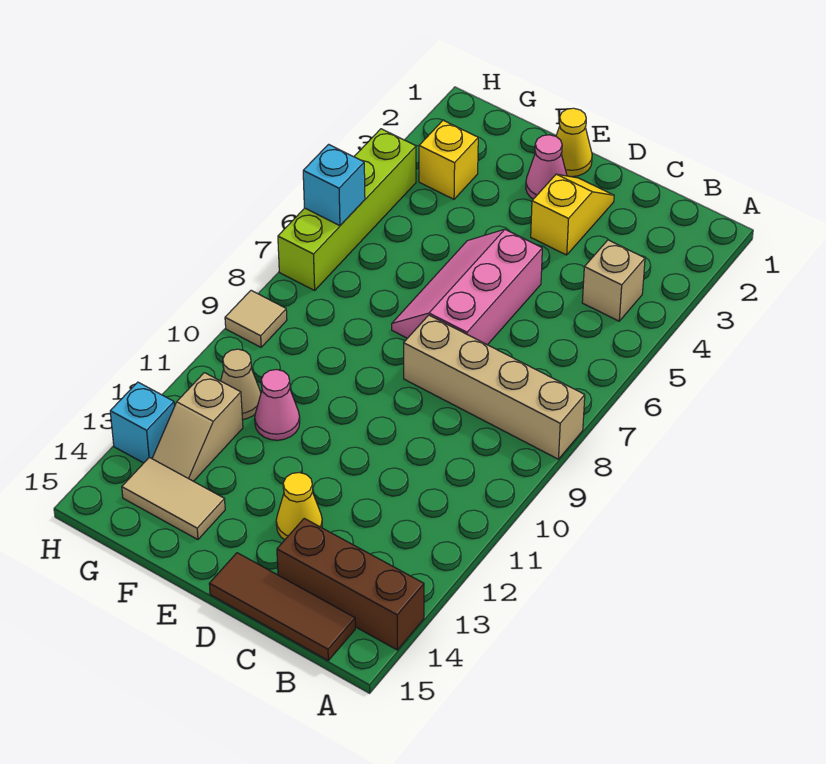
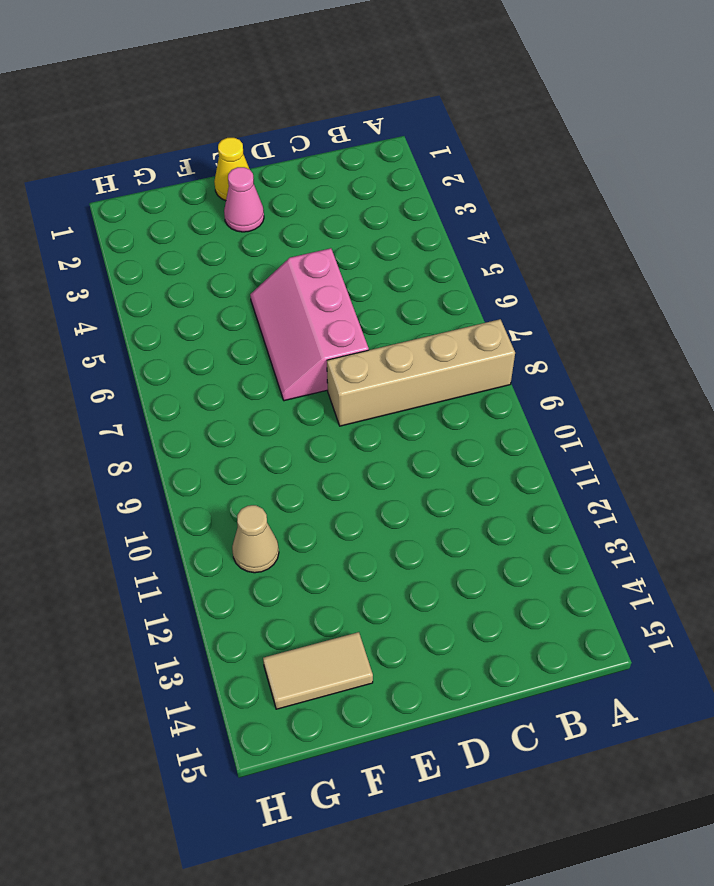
none -> brown 1x3 brick [277,518,424,650]
none -> tan 1x1 brick [582,240,645,321]
none -> brown 1x3 tile [209,553,355,660]

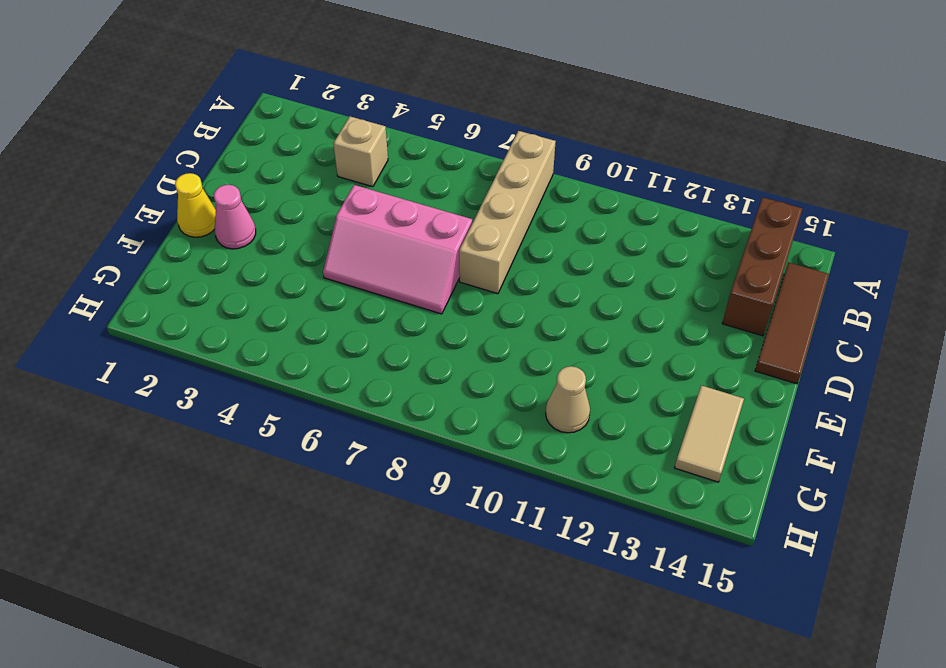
none -> yellow 1x2 slope [531,174,614,255]
none -> yellow 1x1 cone [276,473,322,540]
none -> pink 1x1 cone [255,370,300,440]

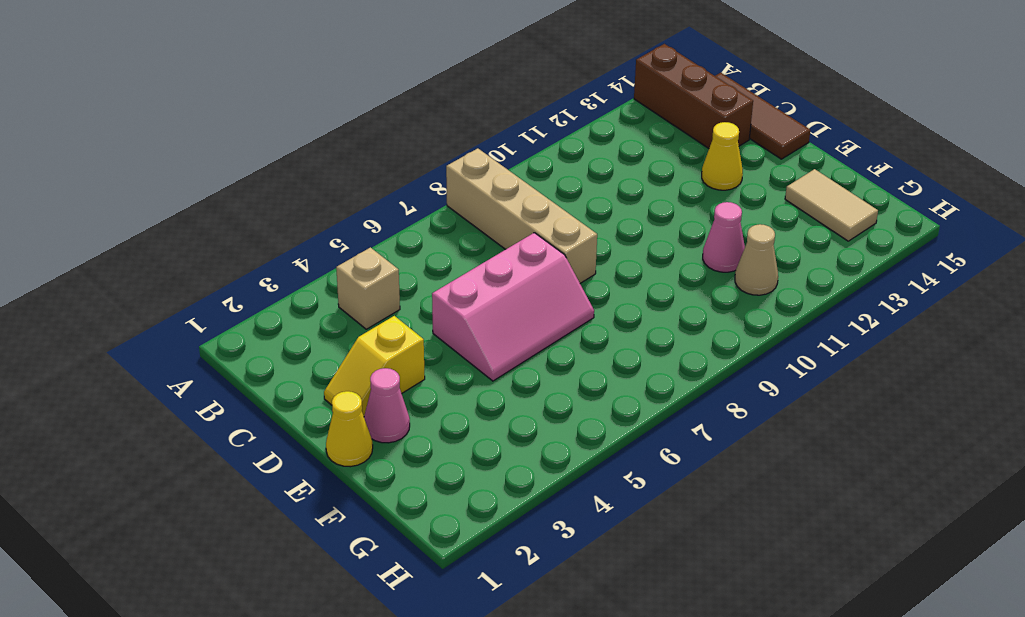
none -> yellow 1x1 brick [419,120,478,199]
none -> tan 1x2 slope [152,373,243,481]
none -> lime 1x4 brick [278,129,416,290]

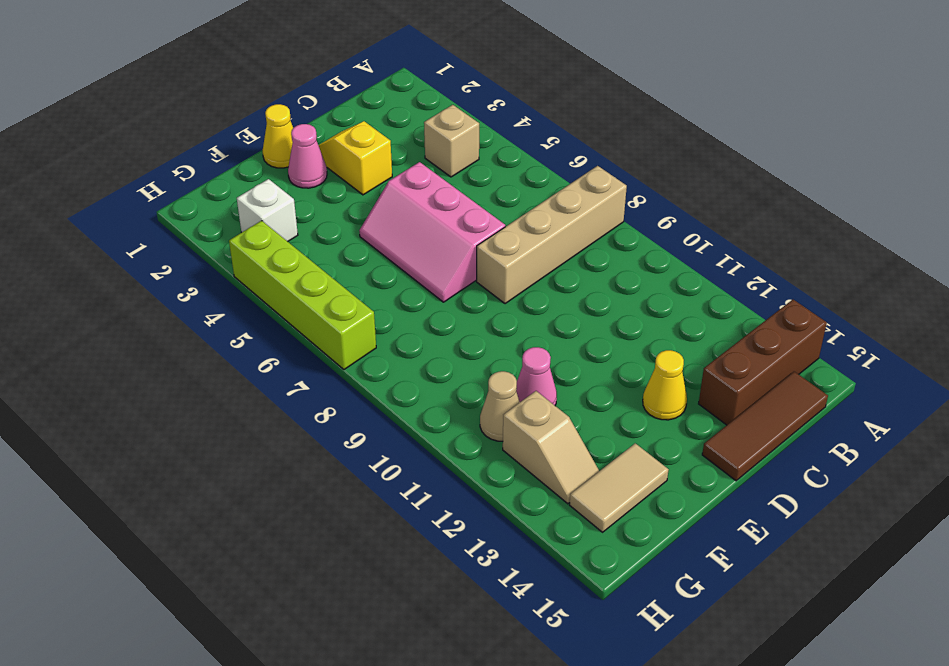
white 1x1 brick [237,179,298,242] -> yellow 1x1 brick [419,120,478,199]
none -> tan 1x1 tile [225,290,287,347]
none -> cyan 1x1 brick [110,382,174,463]
none -> cyan 1x1 brick [303,144,365,226]

